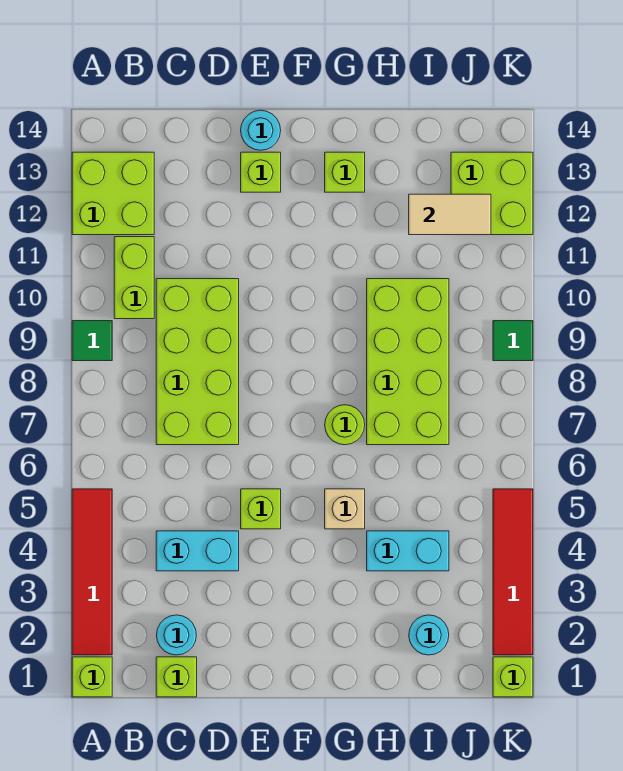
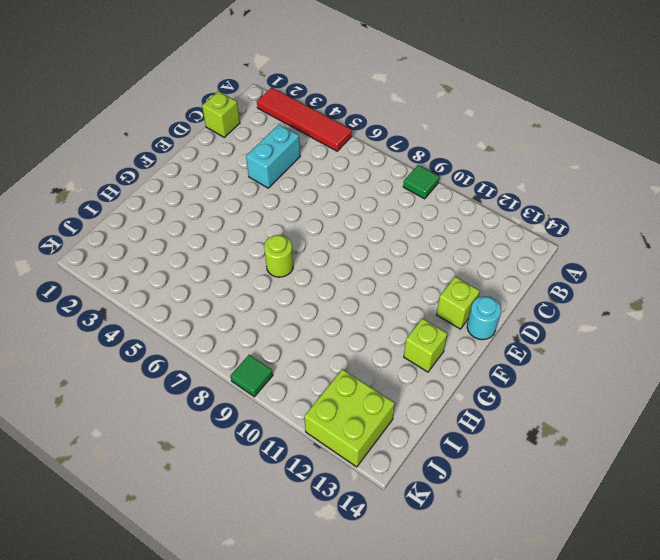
none -> lime 1x1 brick [72,657,112,697]
none -> lime 2x2 brick [72,152,154,235]
none -> lime 1x2 brick [114,237,154,319]

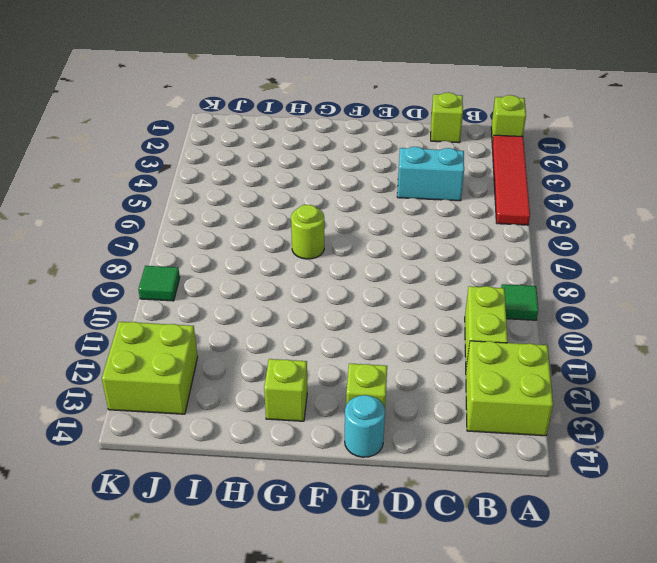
none -> cyan 1x1 round brick [157,615,196,655]
none -> lime 2x4 brick [156,279,239,445]
none -> lime 1x1 brick [241,489,281,529]

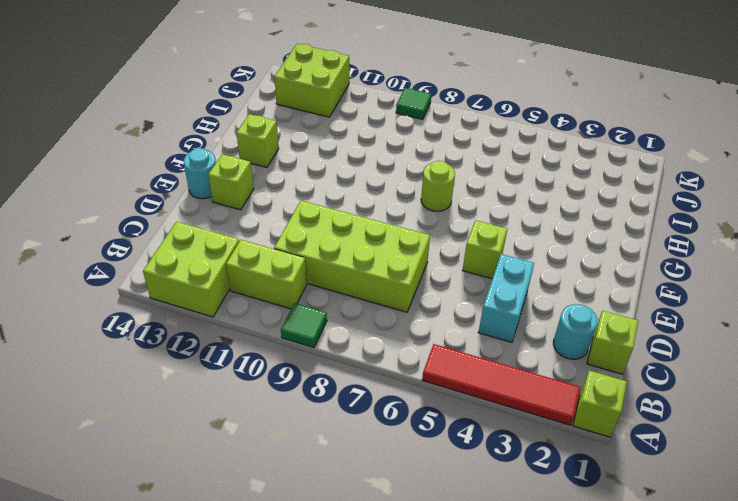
none -> tan 1x1 brick [325,489,365,529]
none -> cyan 1x2 brick [367,531,449,571]
none -> lime 2x4 brick [367,279,449,445]

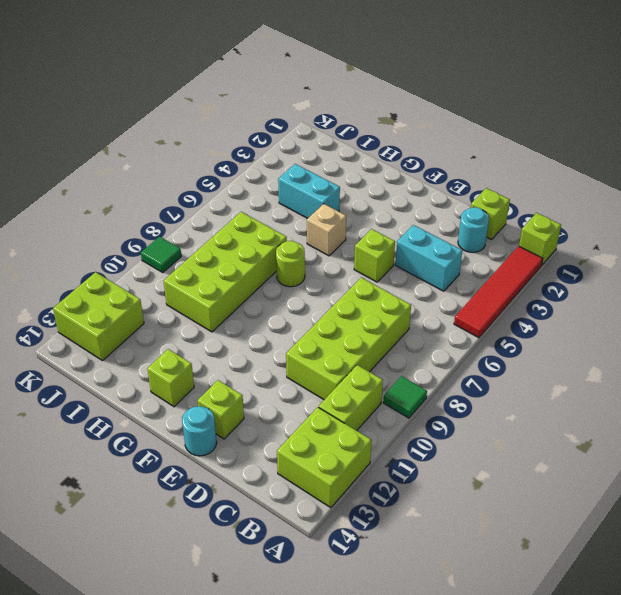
none -> cyan 1x1 round brick [409,615,449,655]
none -> lime 1x1 brick [493,657,533,697]
none -> red 1x4 tile [493,489,533,655]

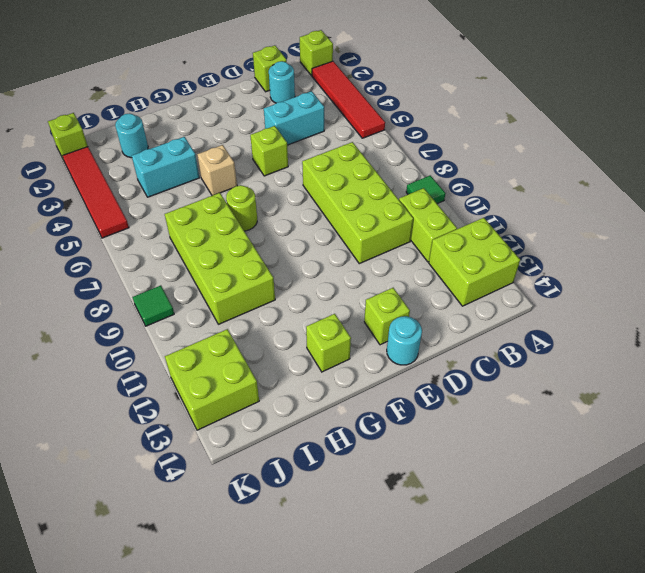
none -> tan 1x2 tile [409,194,491,235]

